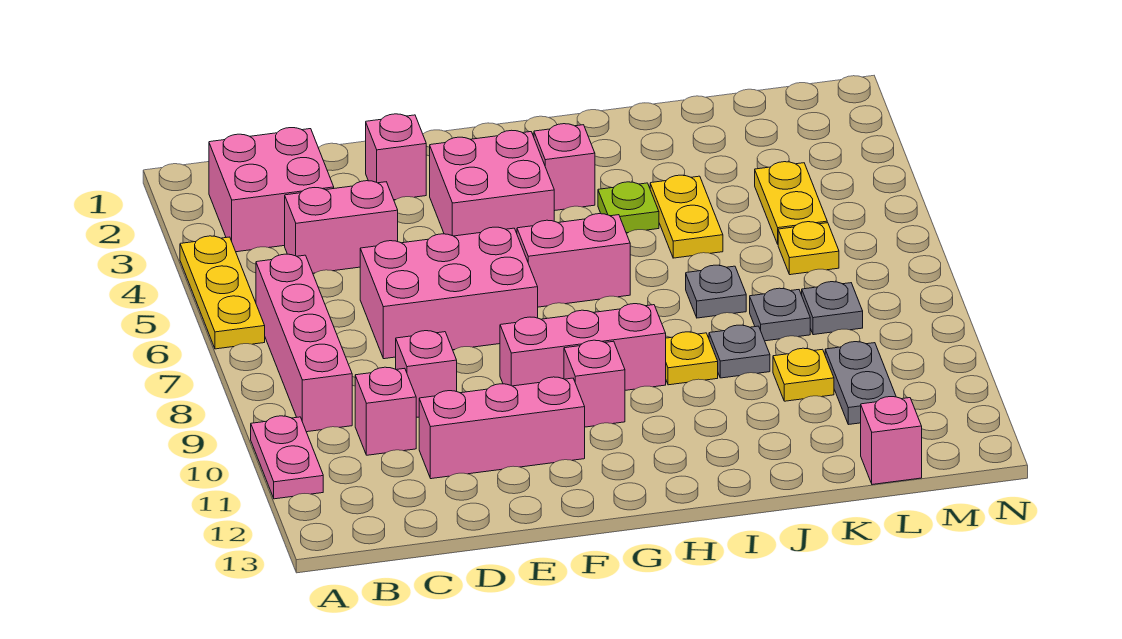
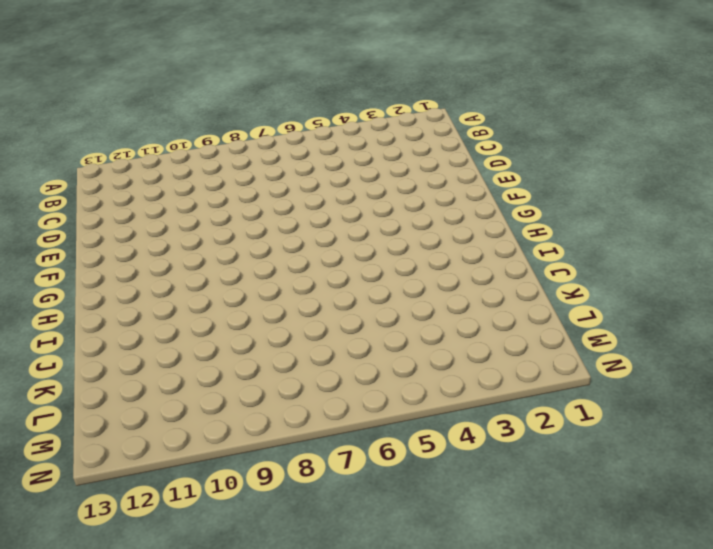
none -> yellow 1x3 plate [180,236,265,349]
none -> pink 1x2 plate [251,416,323,499]
none -> pink 2x2 brick [209,128,334,252]

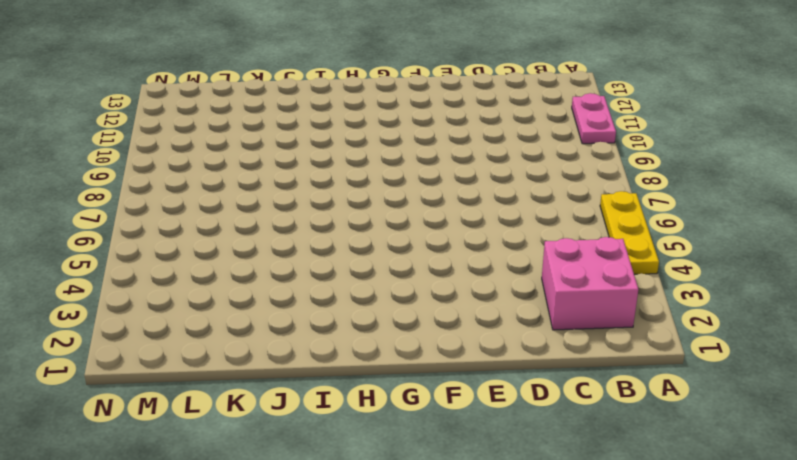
none -> pink 1x4 brick [256,254,352,432]
none -> pink 1x2 brick [285,181,398,273]
none -> pink 1x1 brick [355,367,416,455]

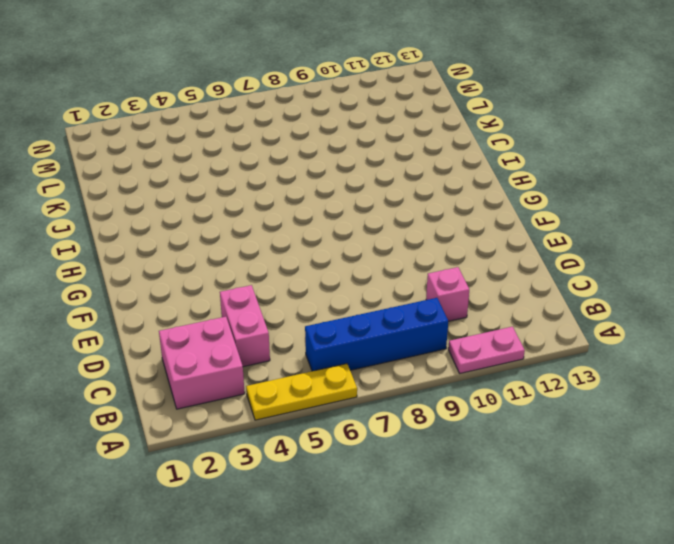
blue 1x4 brick [305,298,448,371] -> pink 1x4 brick [256,254,352,432]
none -> pink 2x3 brick [360,227,538,359]
none -> pink 1x1 brick [396,331,457,417]
none -> pink 1x3 brick [419,377,585,479]

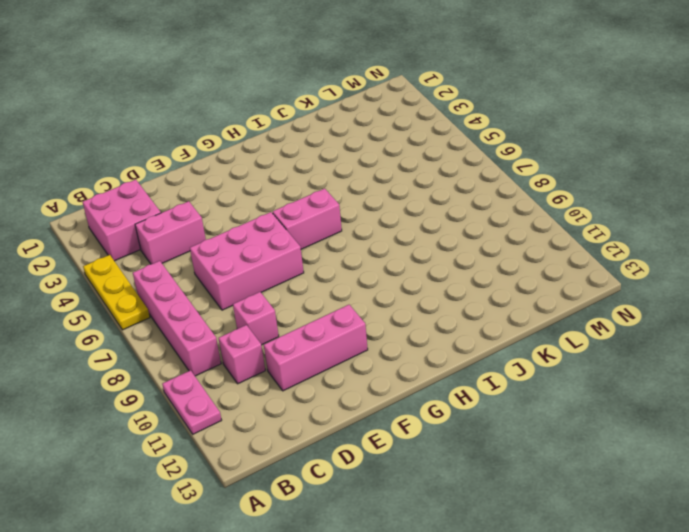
none -> pink 1x1 brick [366,114,426,200]
none -> pink 2x2 brick [430,130,554,236]
none -> pink 1x3 brick [500,304,666,390]

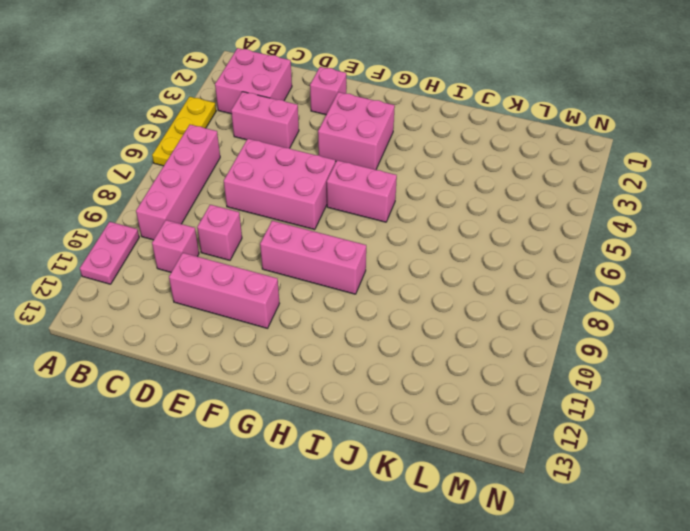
none -> pink 1x1 brick [564,340,625,427]
none -> pink 1x1 brick [534,124,595,211]
none -> lime 1x1 plate [598,182,659,233]

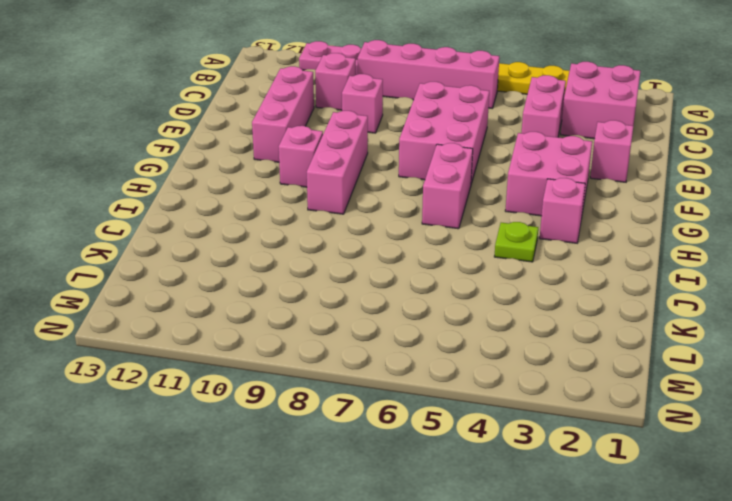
none -> yellow 1x1 plate [666,332,718,385]
none -> yellow 1x2 plate [650,175,723,258]
none -> grey 1x1 plate [686,265,746,318]

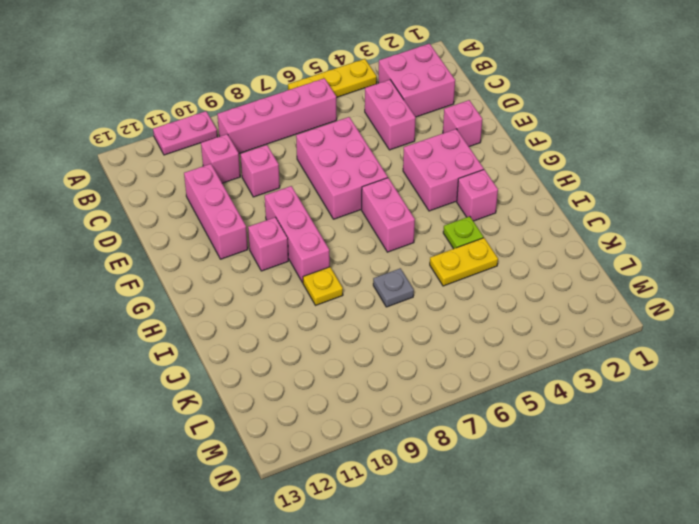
none -> grey 1x1 plate [709,325,770,378]
none -> grey 1x1 plate [750,288,810,341]
none -> yellow 1x1 plate [773,348,834,401]

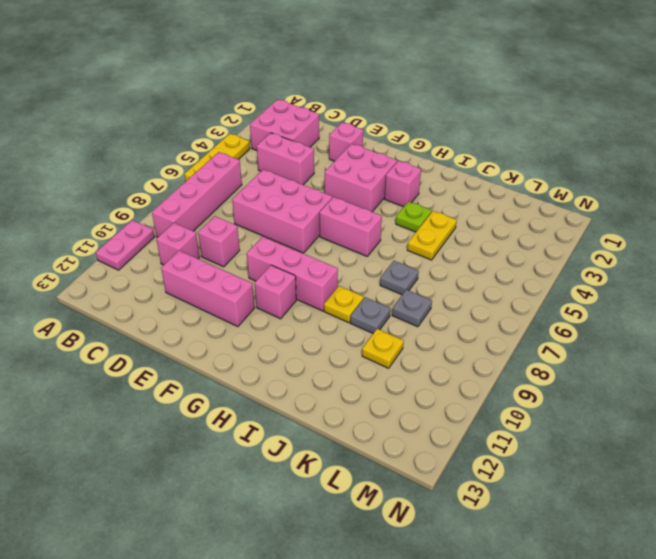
none -> yellow 1x2 plate [755,162,827,244]
none -> yellow 1x1 plate [778,222,839,275]
none -> grey 1x1 plate [802,282,863,335]

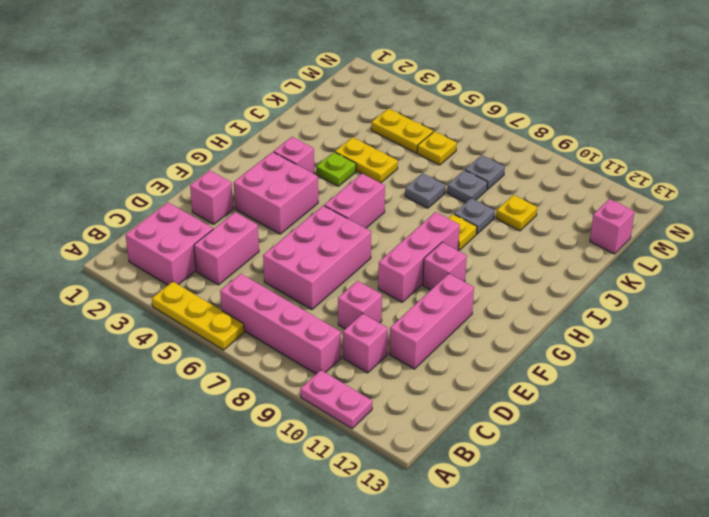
none -> grey 1x2 plate [825,342,896,425]

